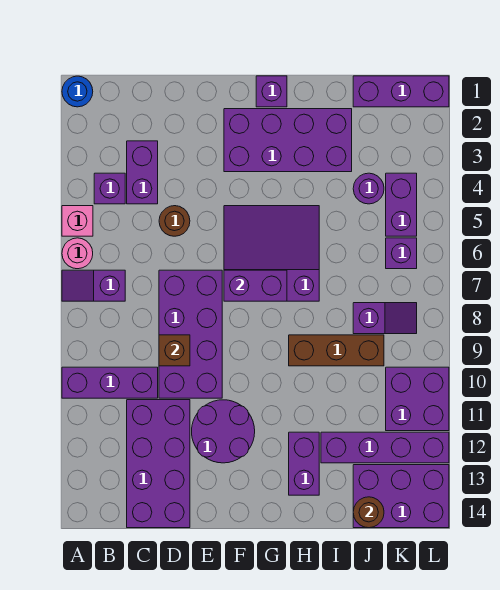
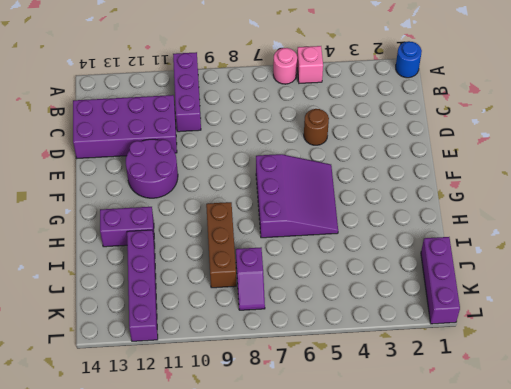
none -> purple 1x2 slope [62,270,125,301]
none -> purple 1x1 brick [94,173,125,204]
none -> purple 1x2 brick [127,141,158,204]

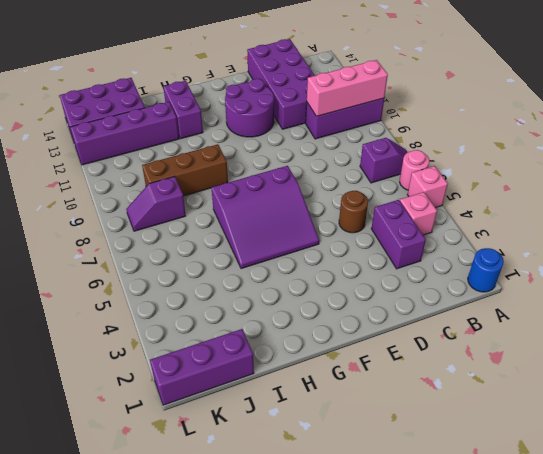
pink 1x3 brick [307,60,388,116] -> none
pink 1x1 brick [400,192,437,235] -> purple 1x1 brick [94,173,125,204]
none -> purple 2x4 brick [159,270,222,398]
none -> purple 2x4 brick [224,109,352,172]
none -> purple 1x1 brick [256,76,287,107]

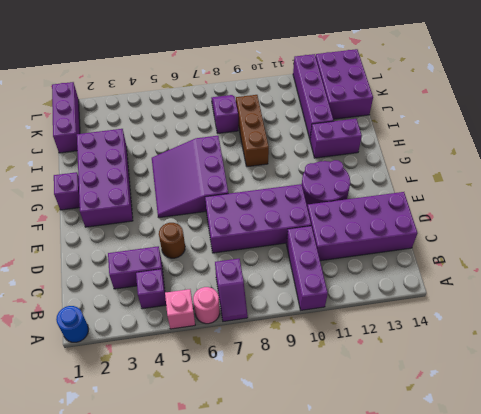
none -> purple 1x1 round brick [353,173,384,204]
none -> purple 1x2 brick [386,173,417,236]
none -> purple 1x1 brick [386,238,417,269]

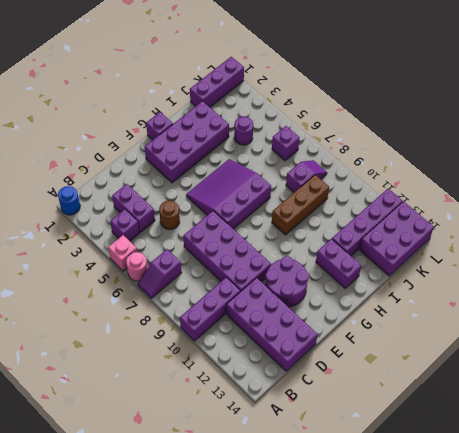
none -> purple 1x2 brick [386,173,417,236]
none -> purple 2x2 brick [386,367,449,431]
none -> brown 1x1 brick [159,335,190,366]

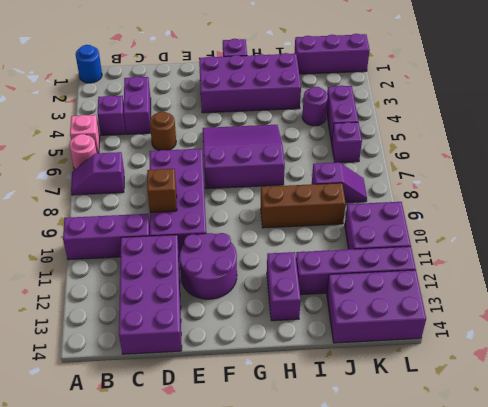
none -> purple 1x2 brick [224,270,287,301]
none -> brown 1x1 round brick [353,497,384,528]

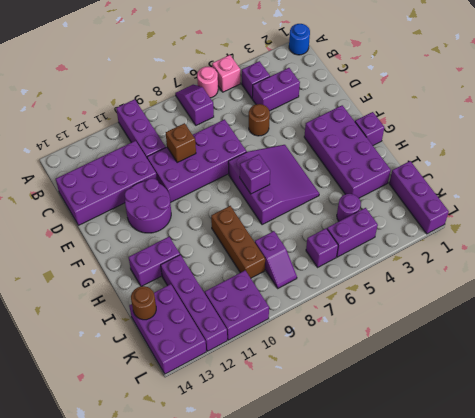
purple 1x1 brick [240,154,270,194] -> purple 1x2 brick [224,270,287,301]

